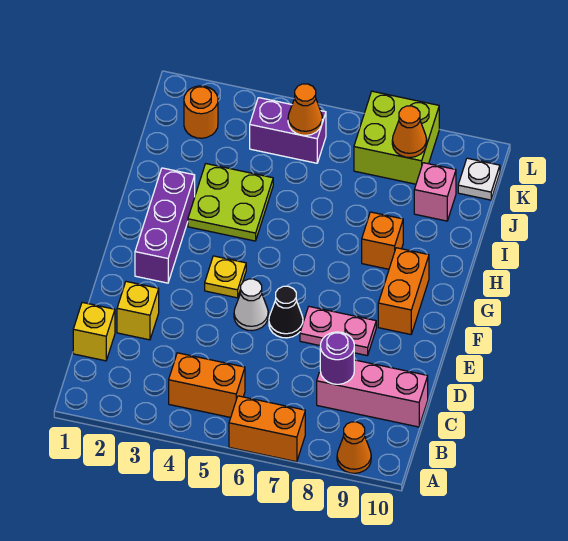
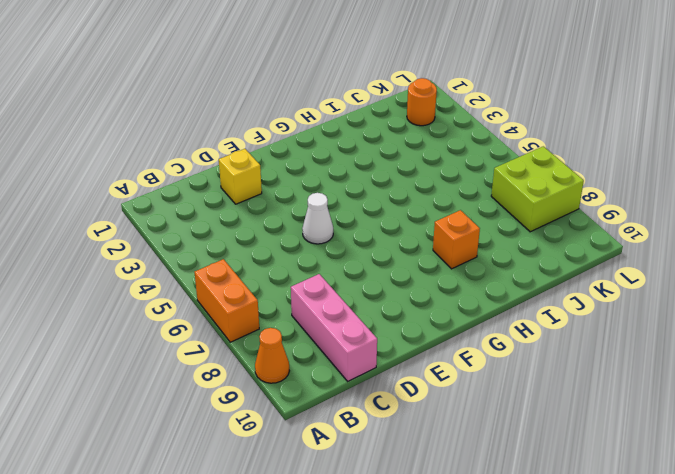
none -> orange 1x2 brick [169,353,245,417]
none -> yellow 1x1 brick [73,302,115,361]
none -> black 1x1 cone [269,286,303,338]

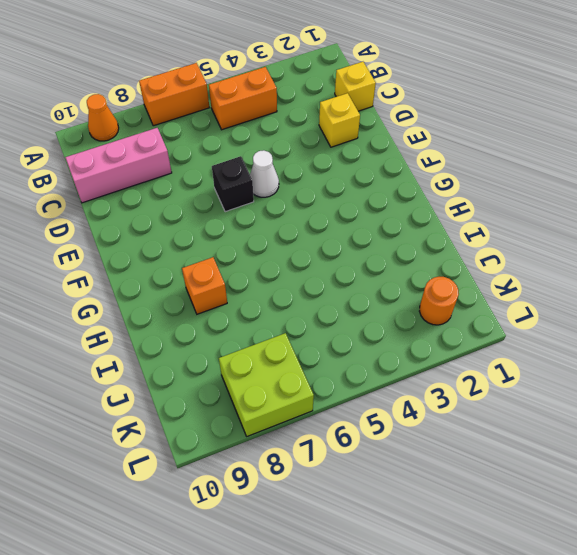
black 1x1 brick [212,156,254,212] -> black 1x1 cone [269,286,303,338]
none -> pink 1x2 plate [300,307,376,356]
none -> purple 1x3 brick [135,168,195,283]
none -> yellow 1x1 plate [205,256,246,298]

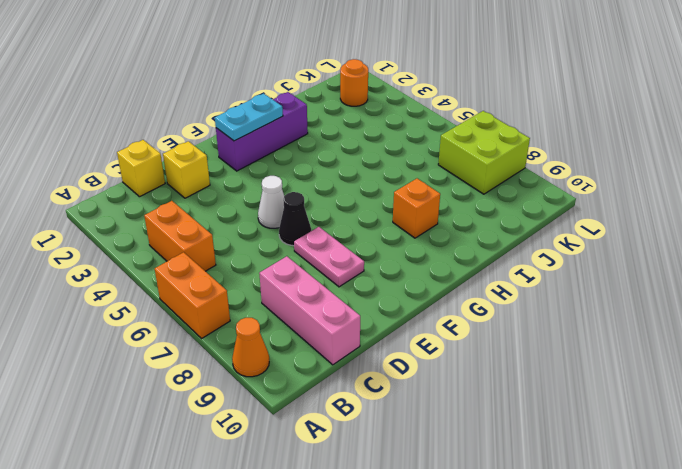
cyan 1x2 plate [215,94,283,141] -> none
none -> yellow 1x1 plate [205,256,246,298]
none -> orange 1x2 brick [378,248,429,334]
none -> lime 2x2 plate [188,164,273,241]

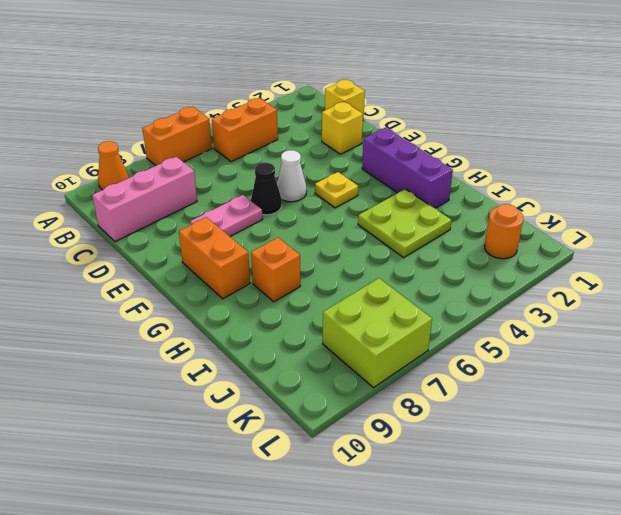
none -> pink 1x1 brick [414,163,456,221]
none -> purple 1x2 brick [250,98,326,163]
none -> white 1x1 plate [458,158,500,200]

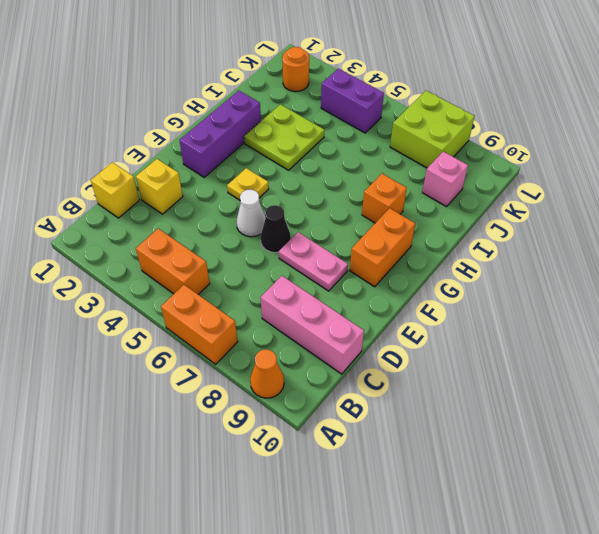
none -> white 1x1 plate [458,158,500,200]
none -> purple 1x1 round brick [320,332,354,384]
none -> orange 1x1 cone [288,84,322,135]

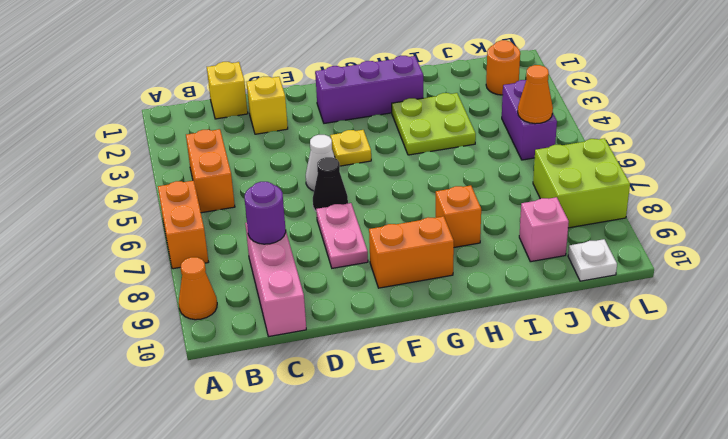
none -> orange 1x1 cone [392,106,427,158]

